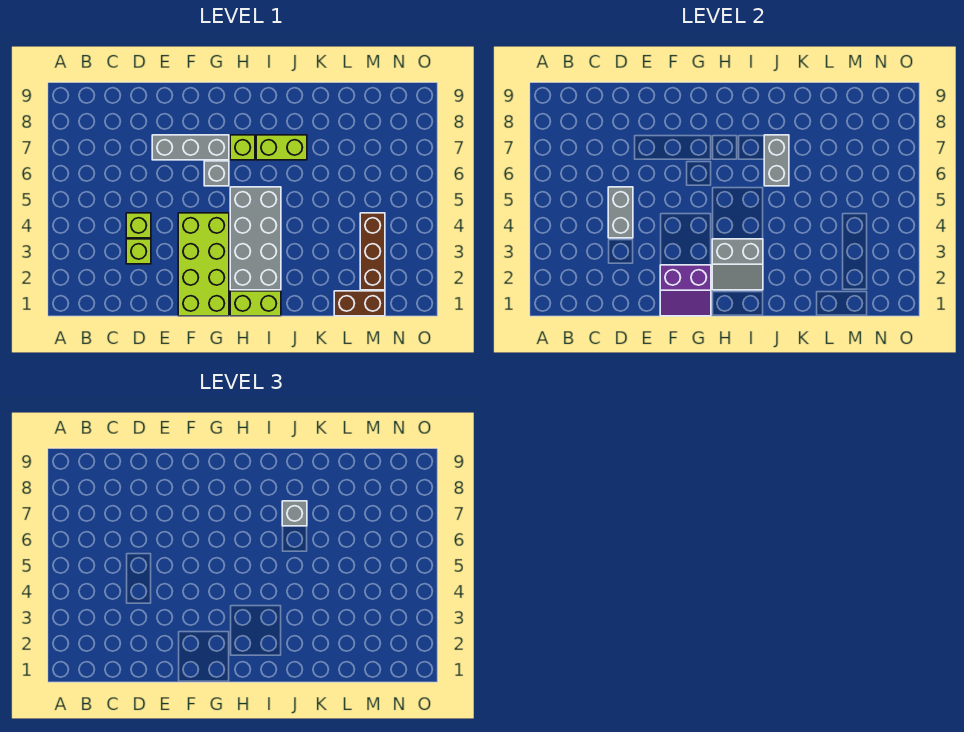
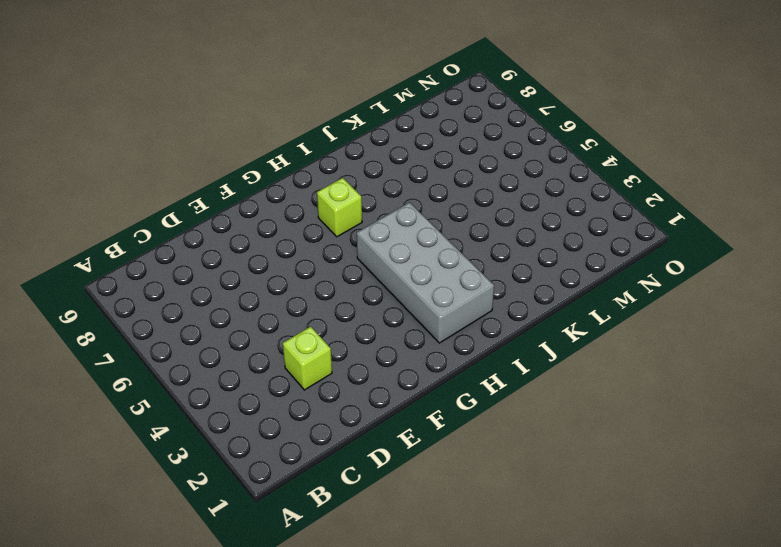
none -> lime 1x1 brick [126,213,151,238]
none -> grey 1x3 brick [152,135,229,160]
none -> lime 2x4 brick [178,213,229,316]

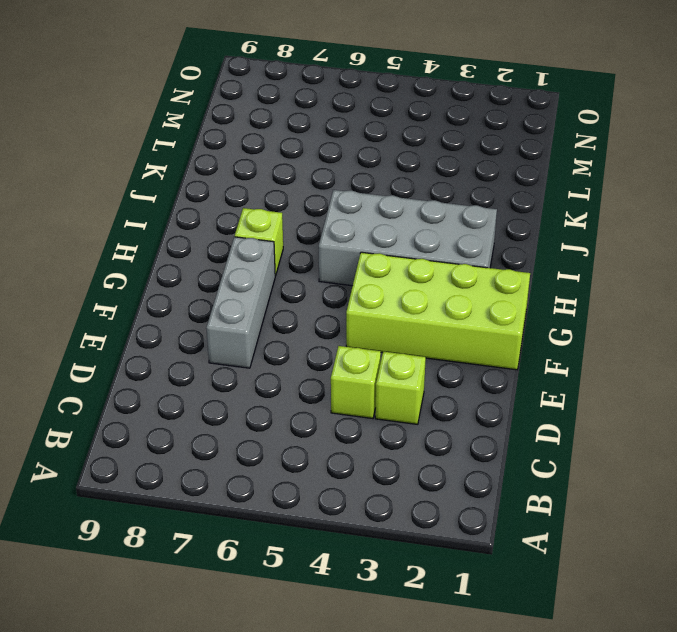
none -> grey 1x1 brick [204,161,229,186]
none -> lime 1x2 brick [230,291,281,316]
none -> lime 1x2 brick [256,135,307,160]

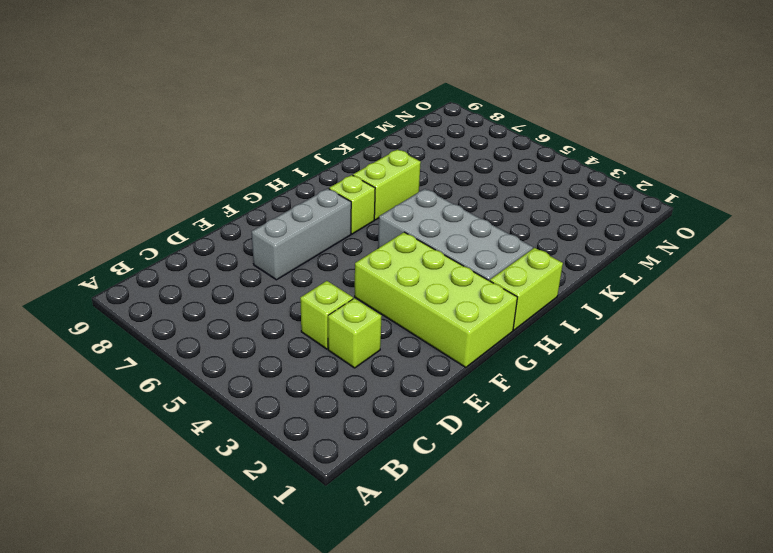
none -> grey 1x1 brick [204,161,229,186]
none -> brown 1x2 brick [334,291,385,316]
none -> brown 1x3 brick [360,213,385,290]

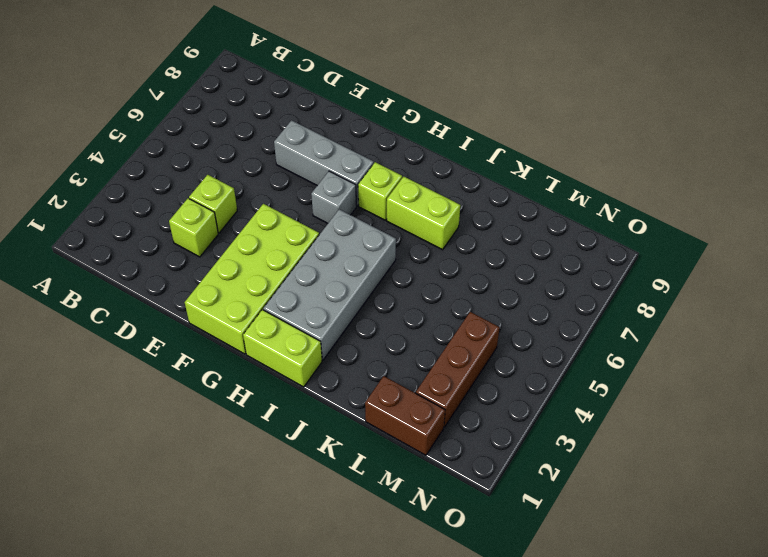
none -> grey 1x2 brick [608,187,633,238]
none -> purple 2x2 slope [660,265,711,316]
none -> grey 2x2 slope [712,239,763,290]

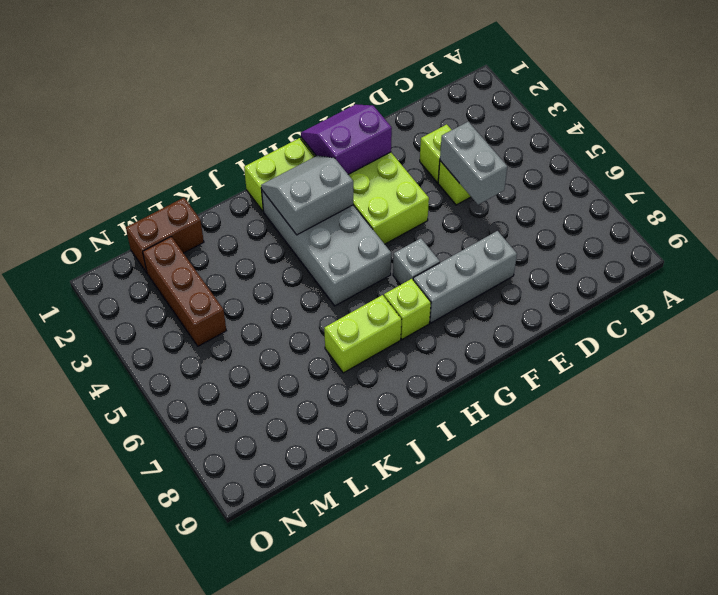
none -> grey 1x2 brick [764,135,789,186]
none -> grey 1x1 brick [282,501,307,526]

